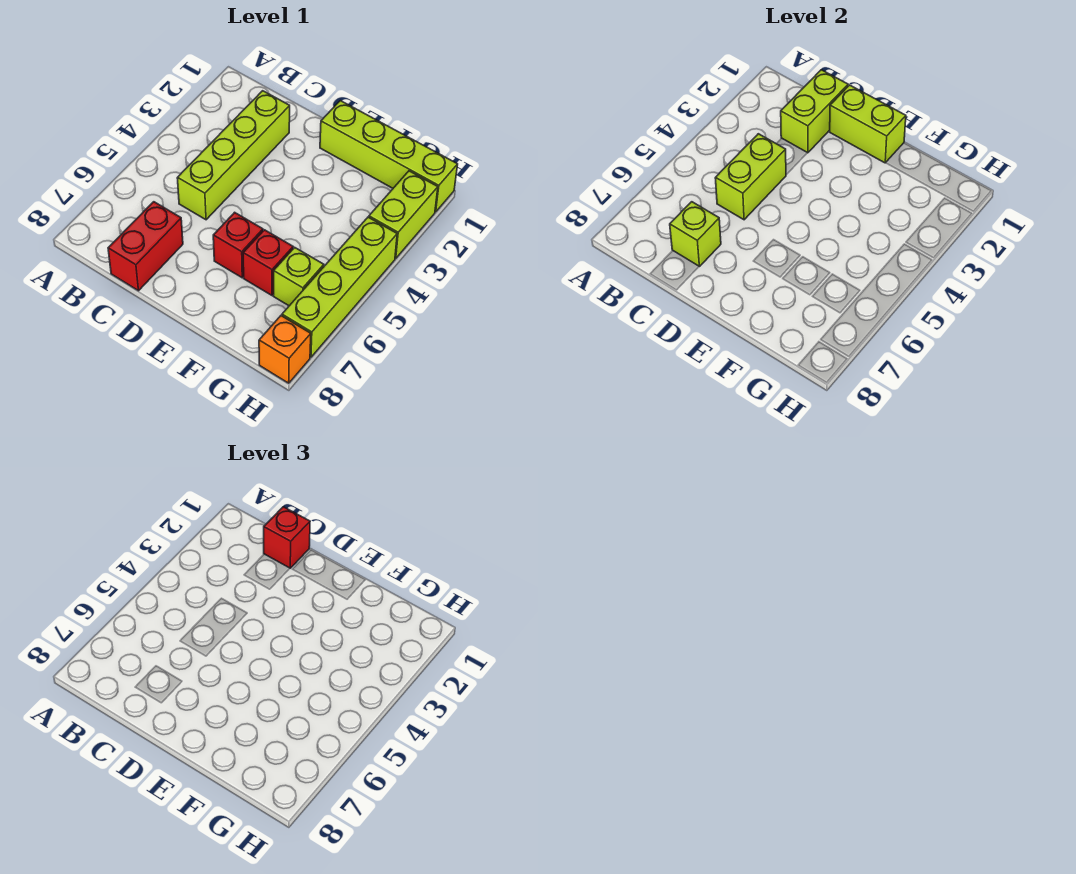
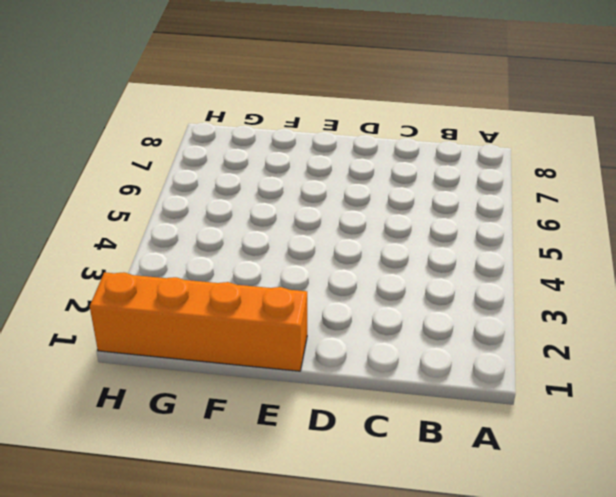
orange 1x4 brick [90,272,307,371] -> lime 1x4 brick [320,101,458,212]
none -> lime 1x4 brick [177,91,290,220]
none -> red 1x2 brick [108,202,183,291]
none -> red 1x1 brick [213,212,263,278]

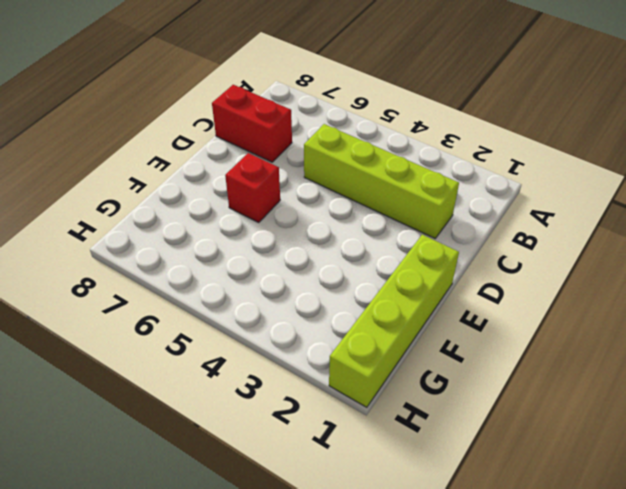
none -> red 1x1 brick [243,230,293,295]
none -> lime 1x1 brick [273,247,324,306]
none -> lime 1x2 brick [369,171,438,259]

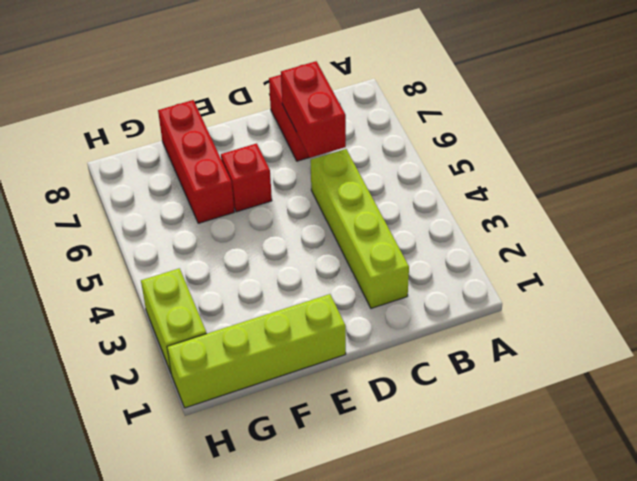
red 1x2 brick [281,61,346,158] -> lime 1x1 brick [670,202,721,267]
red 1x3 brick [158,100,234,223] -> red 1x1 brick [243,230,293,295]
none -> lime 1x1 brick [273,247,324,306]
none -> lime 1x4 brick [282,217,397,357]
none -> orange 1x1 brick [259,316,311,383]

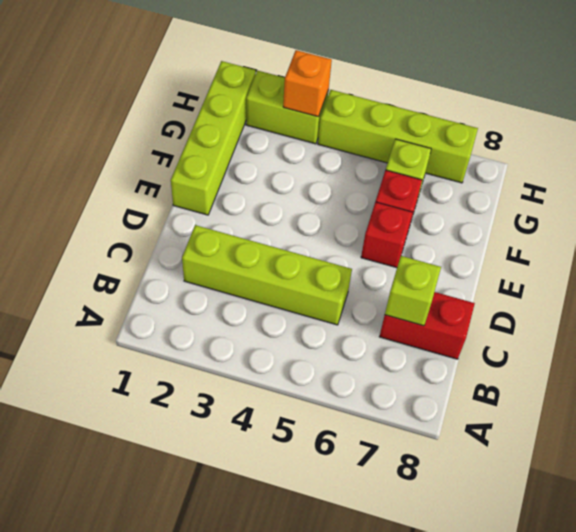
orange 1x1 brick [283,50,332,117] -> orange 1x1 brick moved to [259,316,311,383]
none -> lime 1x2 brick [781,70,848,153]
none -> lime 1x2 brick [715,134,786,220]
none -> lime 1x2 brick [830,85,906,163]

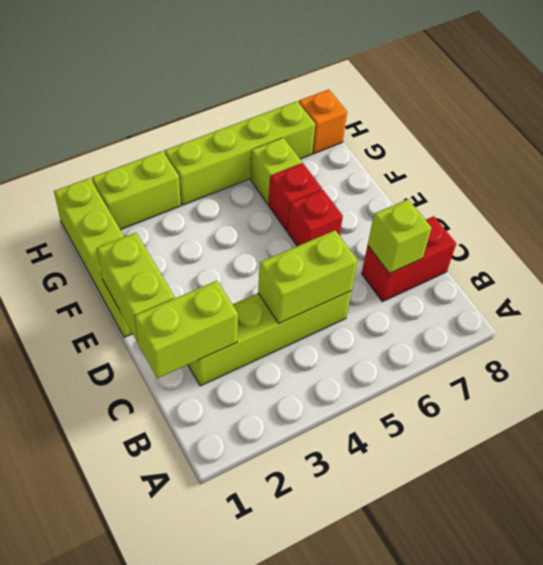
none -> red 1x1 brick [264,507,310,568]

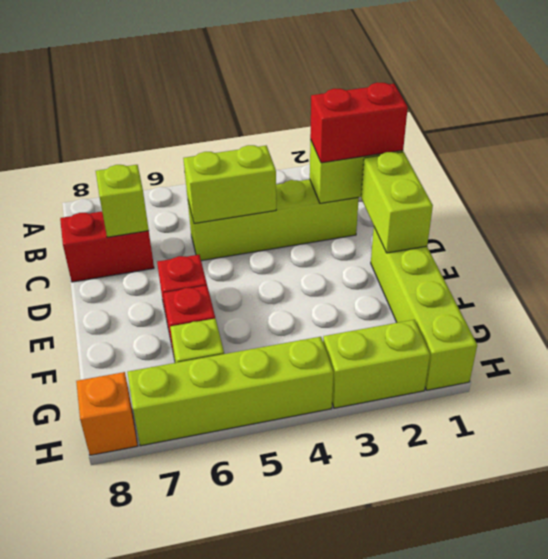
red 1x2 brick [310,83,408,163] -> red 1x1 brick [264,507,310,568]

